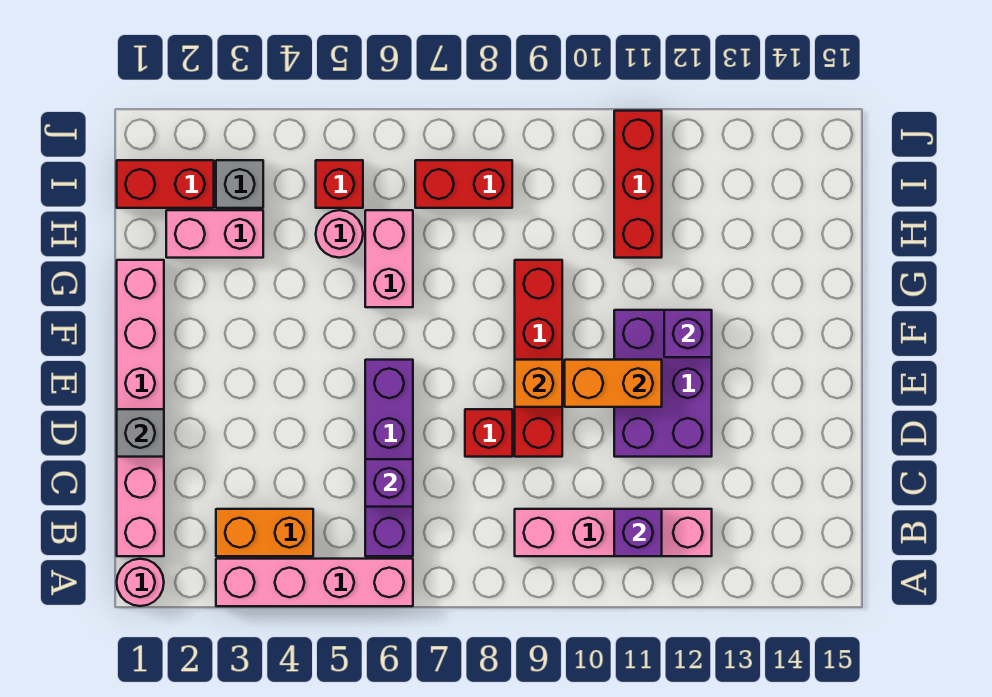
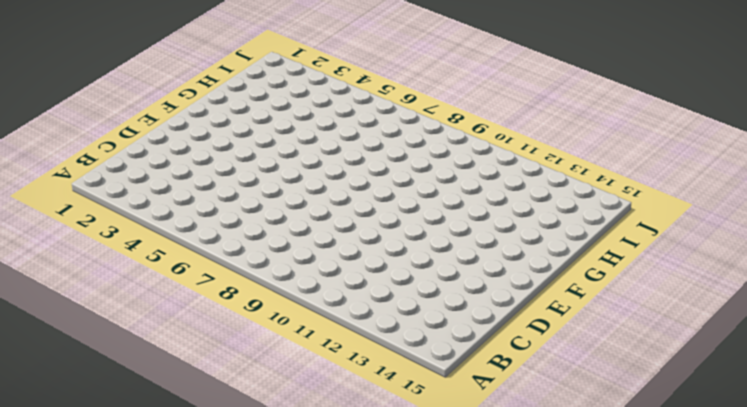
none -> pink 1x1 round brick [117,559,164,606]
none -> pink 1x4 brick [216,559,413,606]
none -> pink 1x6 brick [117,260,164,556]

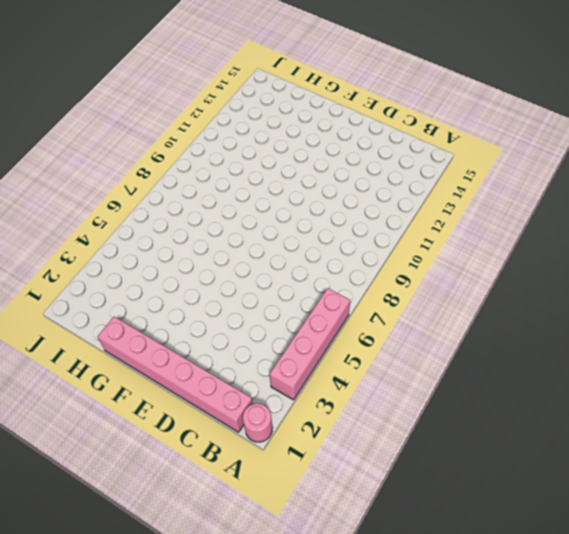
none -> orange 1x2 brick [216,509,313,556]
none -> purple 1x4 brick [365,360,413,556]
none -> pink 1x4 brick [515,509,712,556]

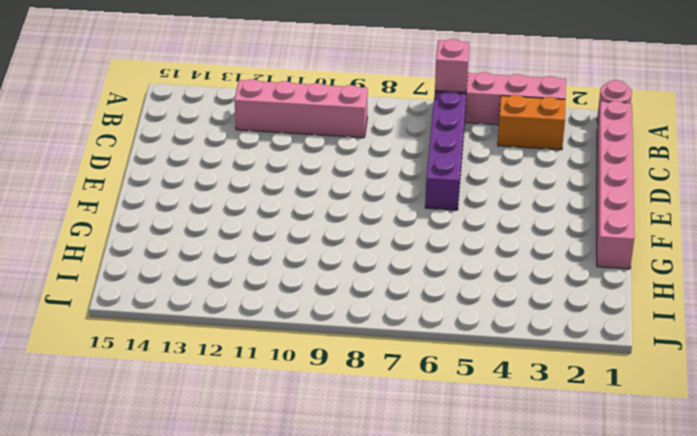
pink 1x1 brick [435,39,469,92] -> none
none -> red 1x1 brick [465,409,512,457]
none -> red 1x4 brick [515,260,562,457]
none -> purple 2x3 brick [614,310,712,457]

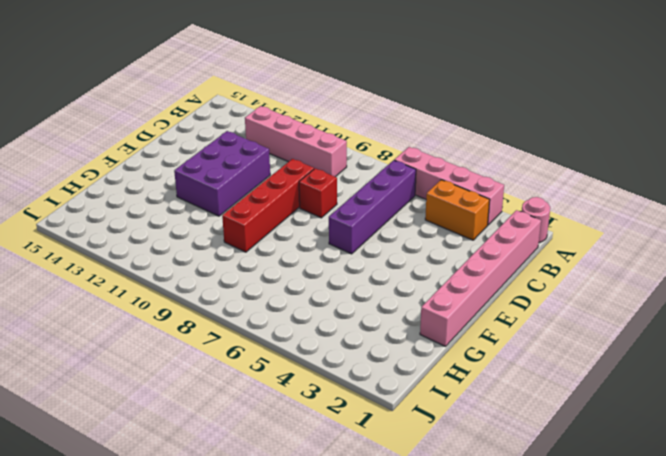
none -> pink 1x2 brick [365,210,413,307]
none -> pink 1x2 brick [166,210,263,258]
none -> pink 1x1 round brick [316,210,363,258]

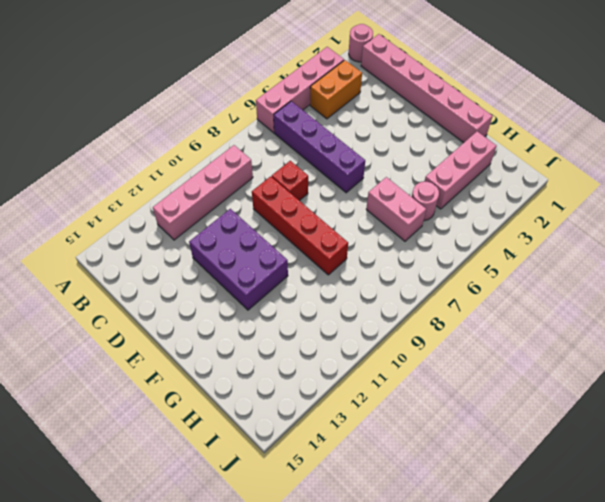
pink 1x3 brick [424,131,496,209] -> pink 1x2 brick [166,210,263,258]
none -> red 1x3 brick [614,111,662,258]
none -> red 1x2 brick [117,160,214,208]
none -> grey 1x1 brick [216,160,263,208]

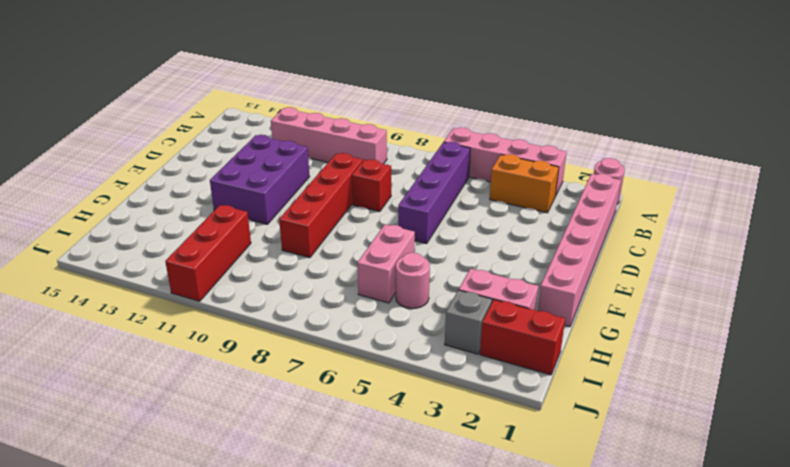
none -> red 1x1 brick [316,160,363,208]
none -> red 1x2 brick [415,160,512,208]
none -> purple 1x1 brick [614,509,662,556]

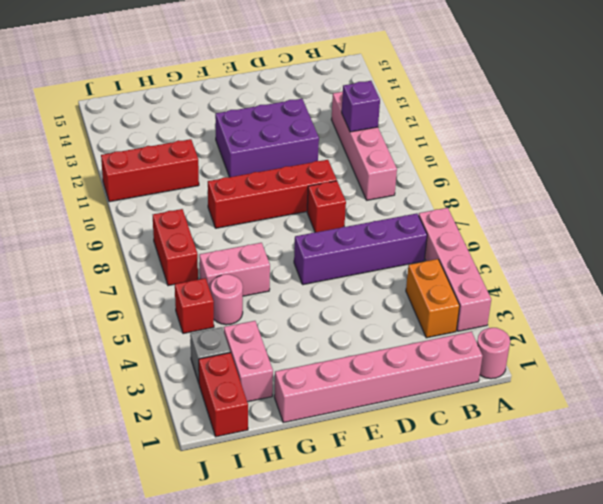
none -> purple 1x1 brick [365,459,413,507]
none -> grey 1x1 brick [117,409,164,457]
none -> orange 1x1 brick [515,360,562,407]

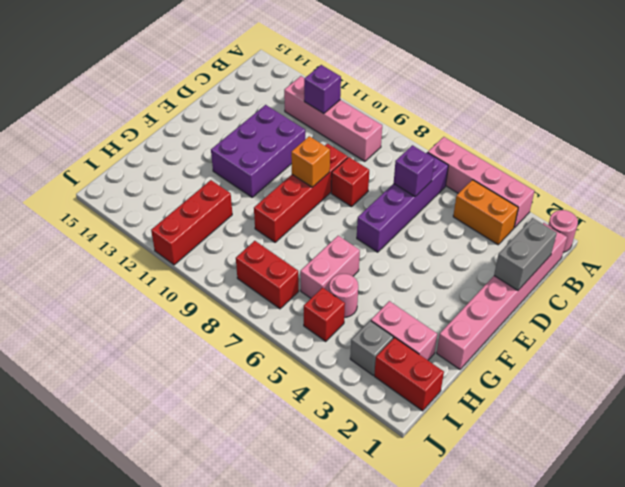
grey 1x2 brick [494,218,557,290] -> grey 1x1 brick [117,409,164,457]
none -> orange 1x2 brick [565,360,662,407]
none -> purple 1x1 brick [664,310,712,357]

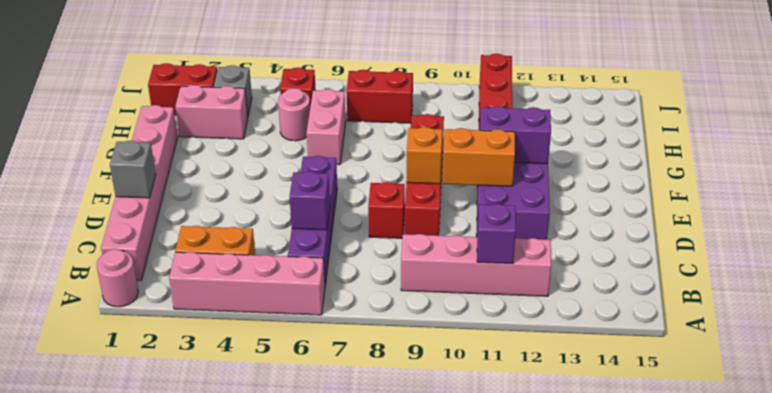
purple 1x2 brick [480,106,551,164] -> purple 1x1 brick [664,310,712,357]

